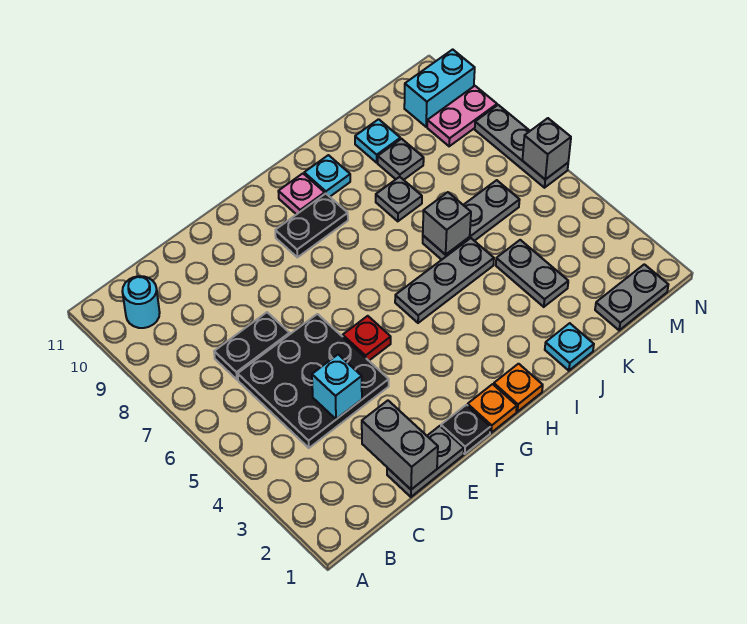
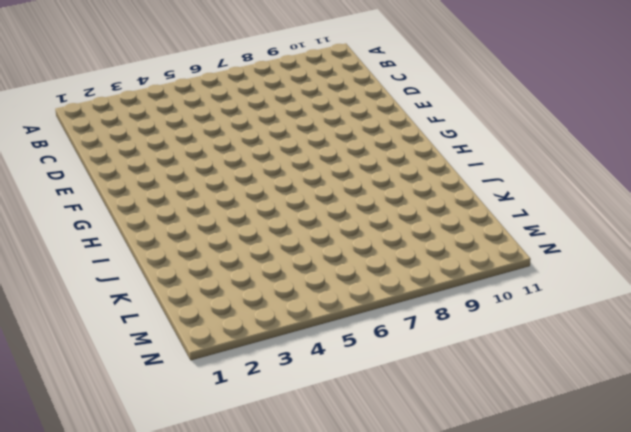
none -> cyan 1x1 round brick [122,276,160,328]
none -> black 3x3 plate [238,314,389,448]
none -> black 1x2 plate [214,312,290,380]

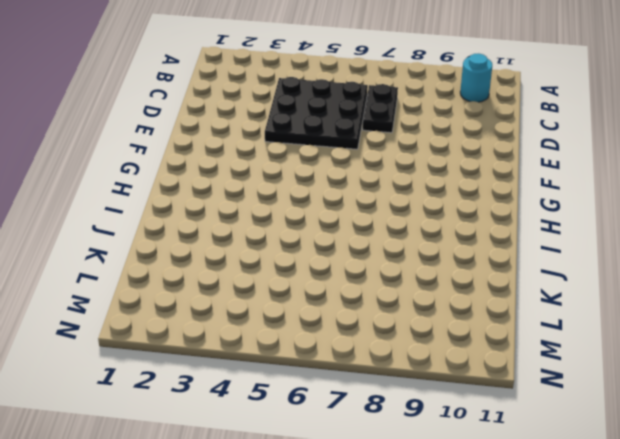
none -> grey 1x2 plate [387,426,464,497]
none -> black 1x1 plate [441,405,490,454]
none -> red 1x1 plate [343,316,391,361]

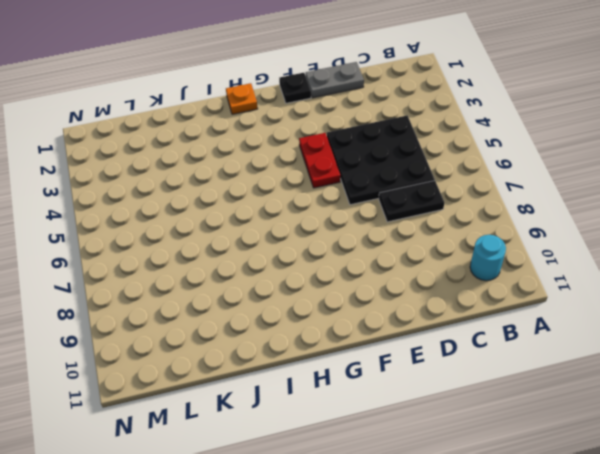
red 1x2 plate [299,133,340,188] -> red 1x1 plate [343,316,391,361]
none -> orange 1x1 plate [468,384,517,433]
none -> black 1x2 plate [275,194,348,257]
none -> grey 1x3 plate [395,238,494,323]

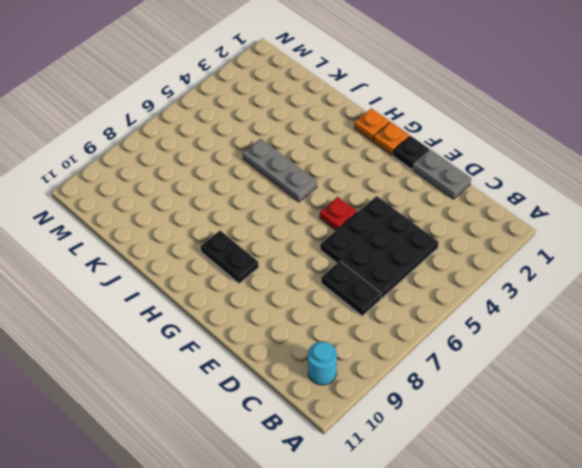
none -> pink 1x1 plate [278,174,325,215]
none -> cyan 1x1 plate [304,155,350,197]
none -> cyan 1x1 plate [545,323,594,371]

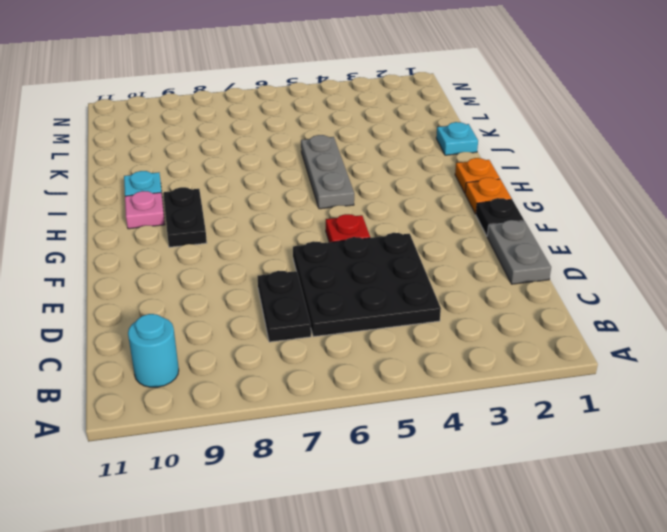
none -> grey 1x3 plate [423,180,519,260]
none -> grey 1x1 plate [376,177,422,221]
none -> grey 1x2 plate [496,240,568,307]

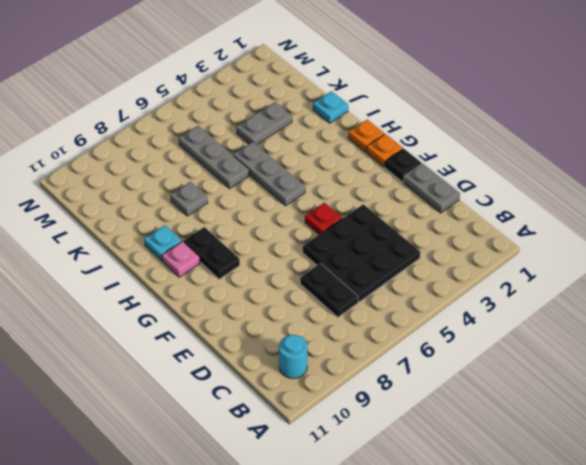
none -> grey 1x1 plate [378,139,424,180]
none -> cyan 1x1 plate [355,119,400,163]
none -> grey 1x2 plate [595,264,668,330]

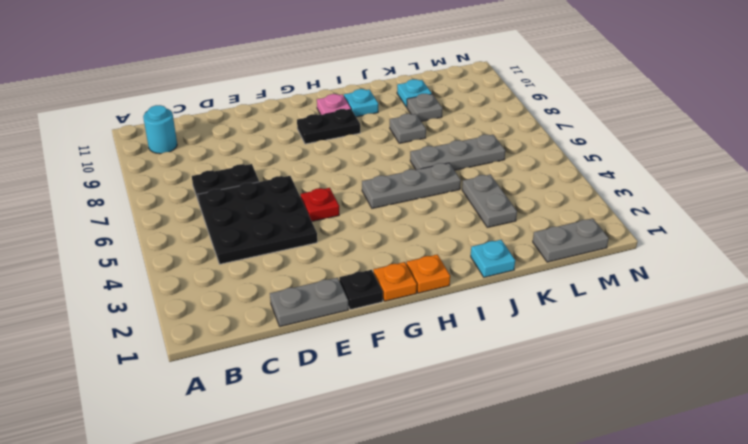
none -> pink 1x2 plate [427,86,497,146]
none -> cyan 1x2 brick [404,49,475,127]
none -> grey 1x3 plate [475,105,568,188]

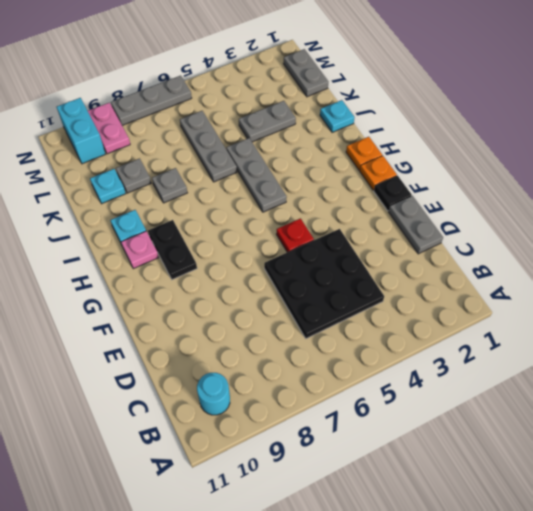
none -> black 1x2 plate [214,312,290,380]
none -> grey 1x2 brick [362,401,438,490]
none -> cyan 1x1 brick [312,355,362,419]

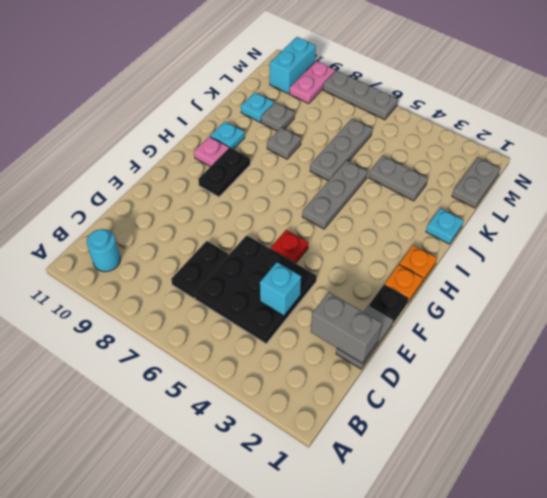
none -> grey 1x1 brick [423,192,471,255]
none -> grey 1x1 brick [522,118,571,179]

